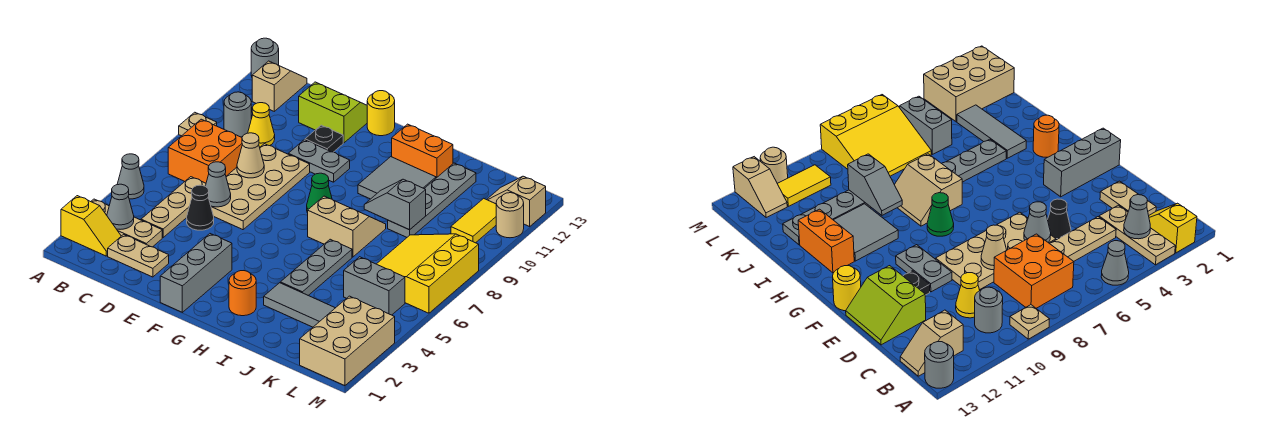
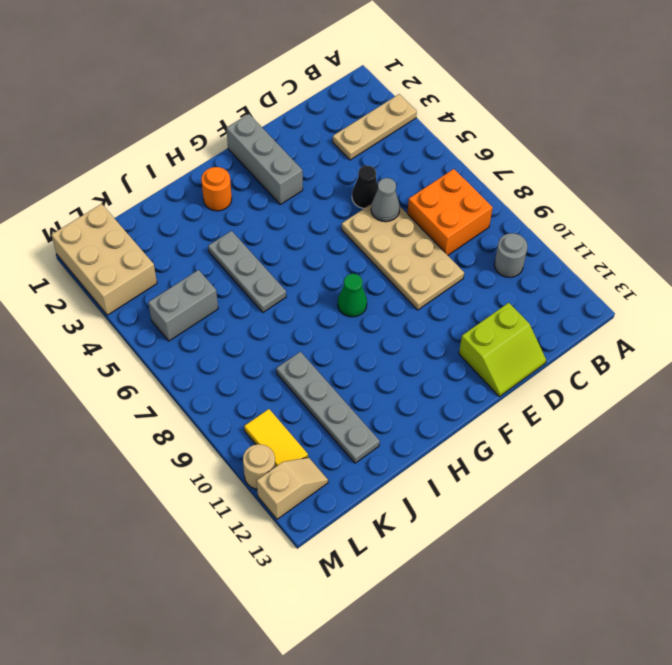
none -> yellow 1x2 slope [61,196,121,256]
none -> grey 1x1 cone [117,154,144,199]
none -> tan 1x1 plate [179,112,217,136]
none -> grey 1x1 round brick [251,38,279,76]

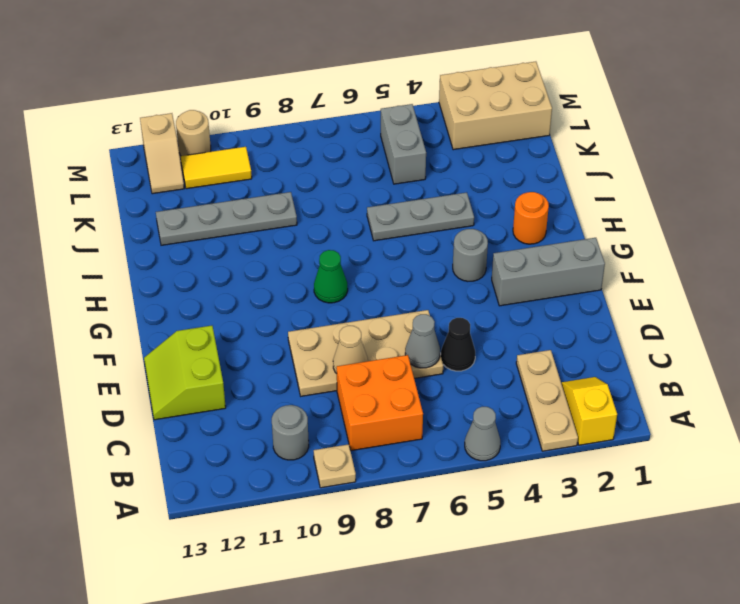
grey 1x1 round brick [453,229,488,281] -> grey 1x1 round brick moved to [251,38,279,76]
none -> tan 1x2 slope [252,61,307,111]
none -> tan 1x2 plate [108,234,169,277]
none -> tan 1x3 plate [141,177,206,238]
none -> yellow 1x1 cone [248,103,275,147]

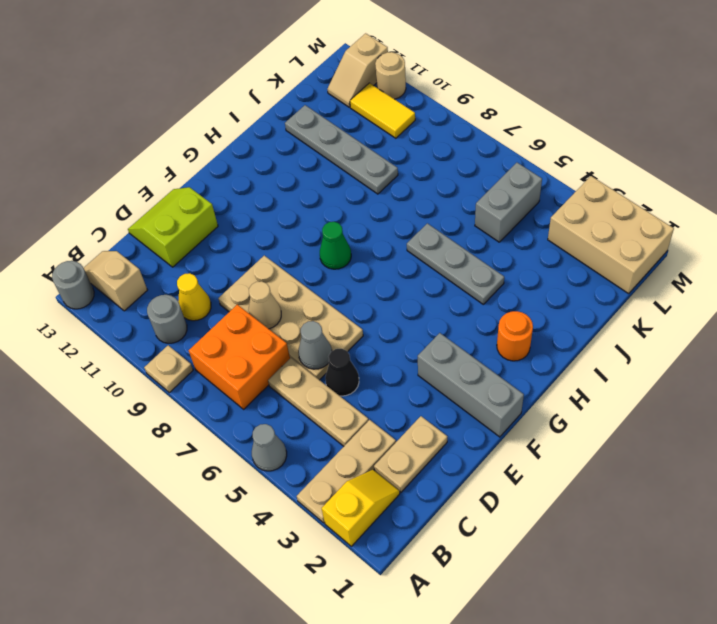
none -> grey 1x2 plate [289,140,350,182]
none -> black 1x1 plate [305,125,343,152]
none -> yellow 1x1 round brick [367,91,395,136]
none -> tan 2x2 slope [308,196,386,257]

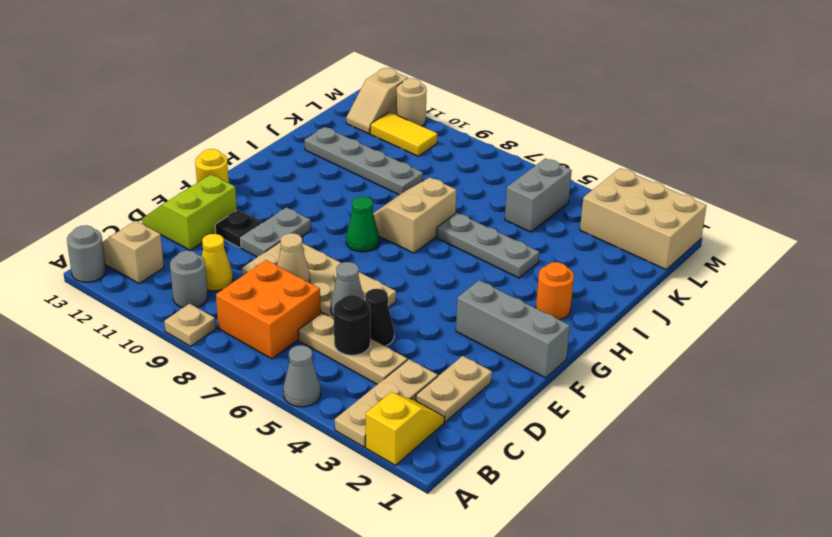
black 1x1 round brick [334,295,370,355] -> none
none -> grey 2x2 tile [358,157,436,199]
none -> orange 1x2 brick [392,124,453,178]
none -> grey 1x3 tile [264,283,335,327]
none -> yellow 3x3 slope [377,234,479,313]

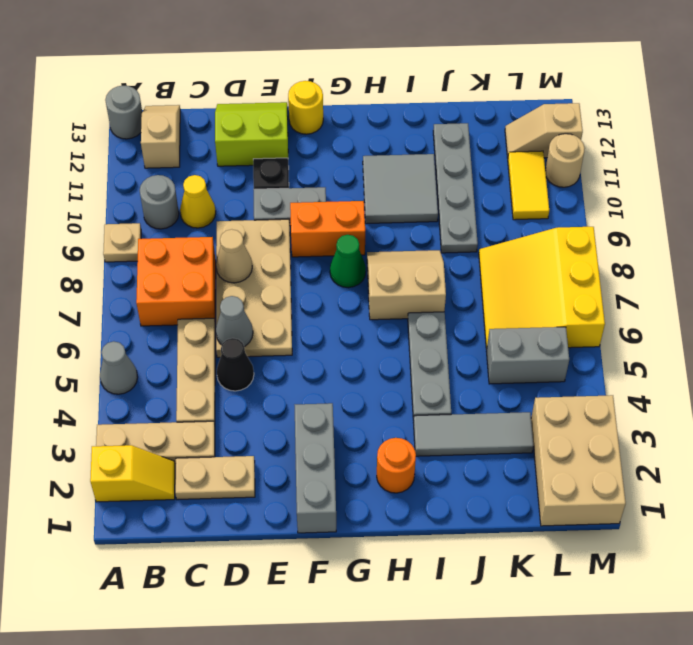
orange 1x2 brick [290,201,365,257] -> orange 1x2 brick moved to [392,124,453,178]
none -> grey 1x1 cone [107,184,134,229]
none -> grey 1x2 slope [364,179,426,230]

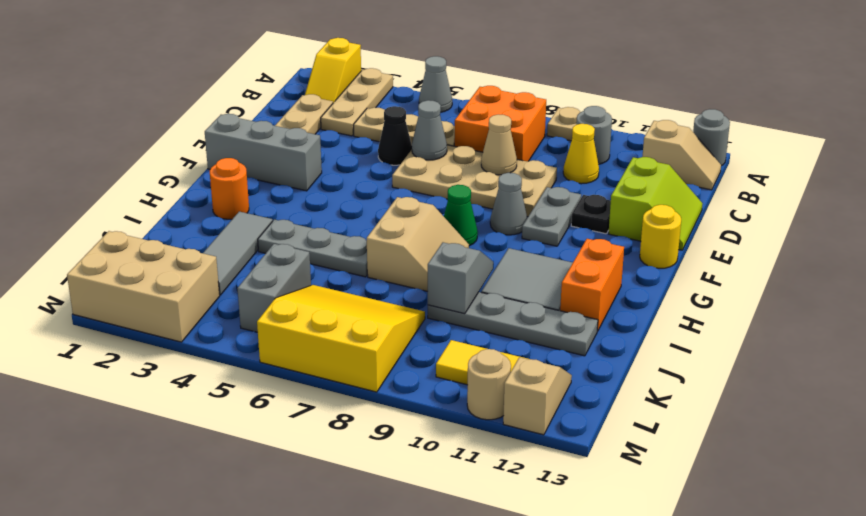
grey 1x1 cone [490,173,527,235] -> grey 1x1 cone moved to [107,184,134,229]

